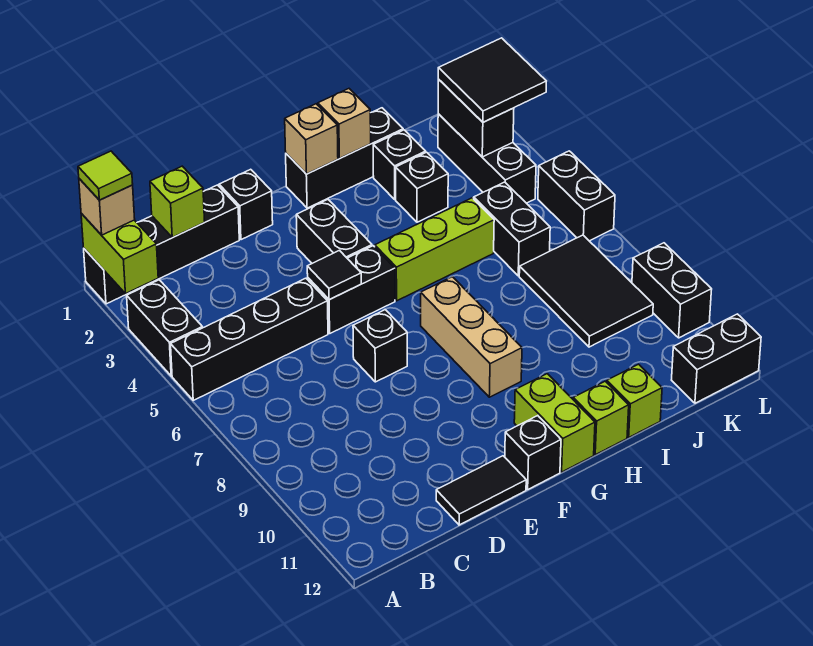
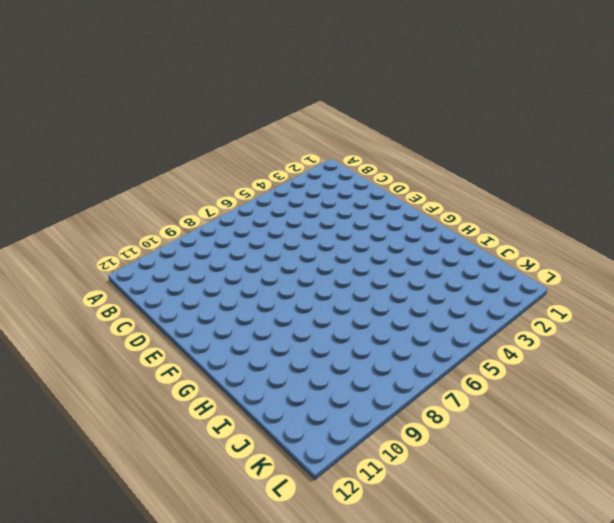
none -> black 1x4 brick [84,185,239,304]
none -> black 1x2 brick [127,280,202,376]
none -> black 1x4 brick [171,278,328,400]
none -> black 1x2 tile [436,456,526,525]

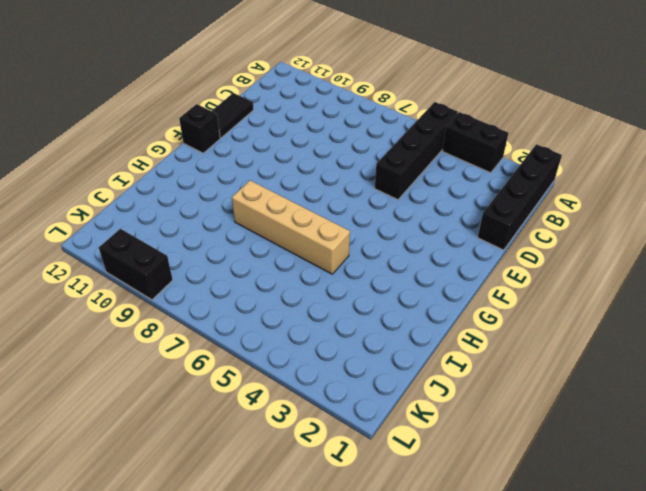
tan 1x4 brick [232,181,350,274] -> lime 1x3 brick [375,198,494,301]
none -> black 1x1 brick [219,169,273,240]
none -> black 1x2 brick [308,246,395,333]
none -> black 1x1 brick [353,310,407,382]
none -> black 1x2 brick [296,200,372,263]

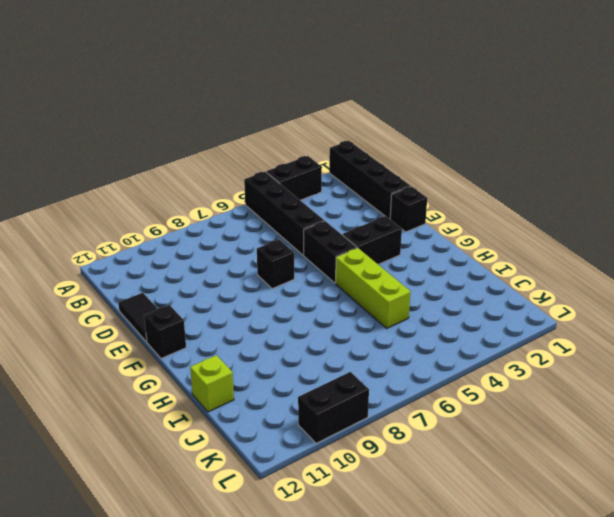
none -> black 1x3 brick [286,108,403,208]
none -> tan 1x3 brick [421,277,522,397]
none -> lime 1x2 brick [514,374,595,472]
none -> lime 1x1 brick [573,381,629,455]

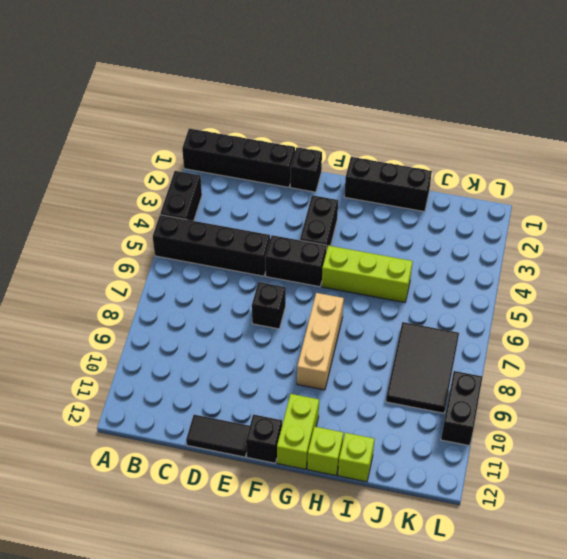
none -> black 1x1 brick [373,130,426,199]
none -> black 1x1 brick [396,152,448,222]
none -> black 1x2 brick [474,182,550,276]
none -> black 1x3 brick [438,114,536,203]

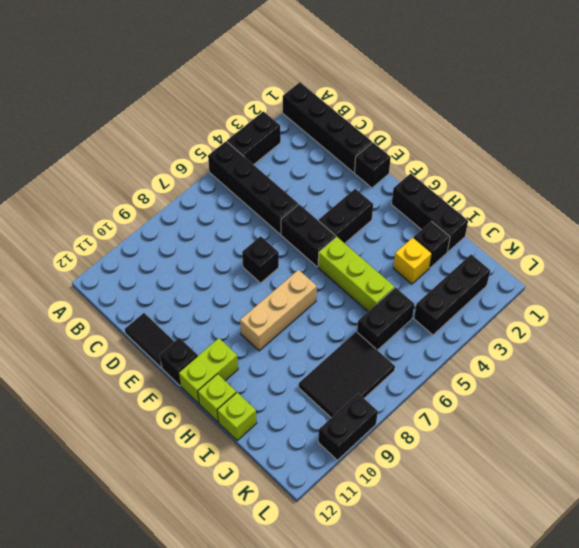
yellow 1x1 brick [393,238,432,284] -> black 1x1 brick [396,152,448,222]
none -> black 1x2 brick [672,314,761,403]
none -> black 1x2 brick [538,151,615,241]
none -> lime 1x2 brick [81,214,158,293]
none -> lime 1x1 brick [150,166,205,237]

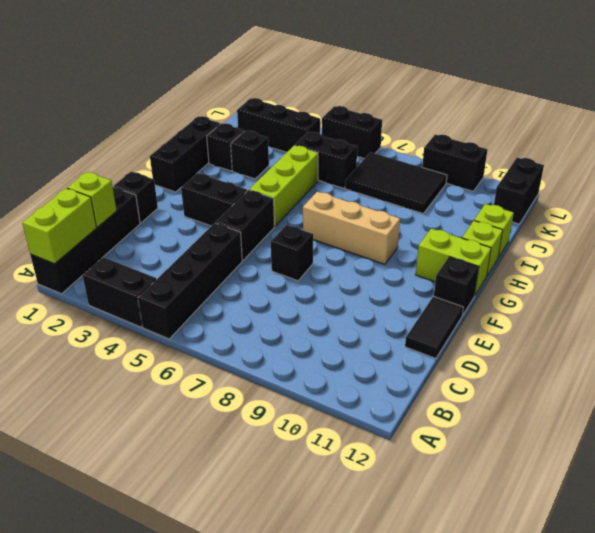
lime 1x2 brick [22,188,96,264] -> lime 1x2 brick turned to [81,214,158,293]
none -> black 1x1 tile [307,251,361,300]
none -> tan 1x1 brick [285,104,338,174]
none -> tan 1x1 brick [318,89,371,158]
none -> black 1x2 brick [438,79,514,157]

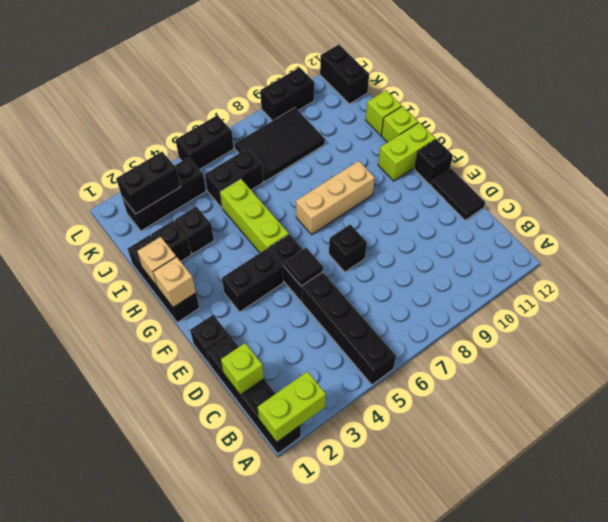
none -> black 1x2 brick [127,280,202,376]
none -> tan 1x1 brick [79,179,135,235]
none -> black 2x2 tile [438,38,546,122]
none -> lime 1x1 tile [78,151,133,200]

